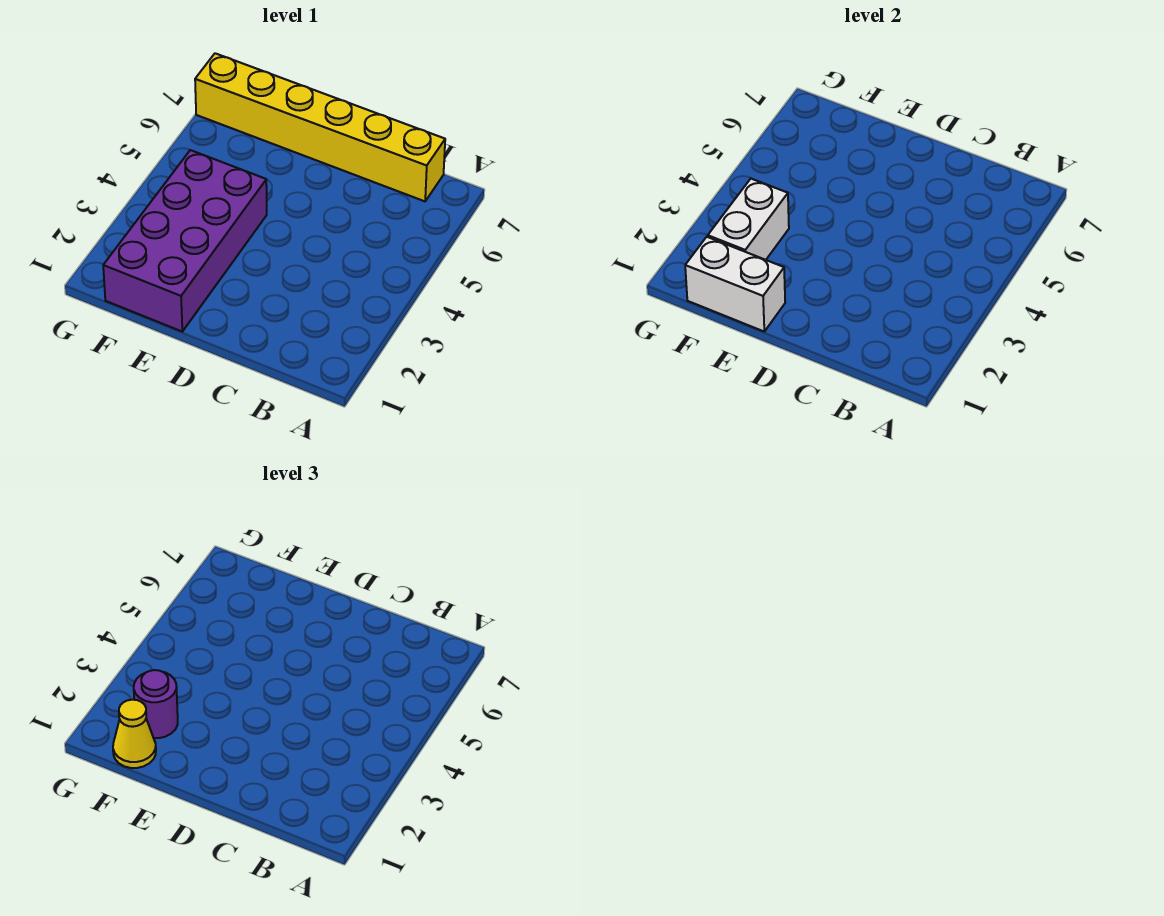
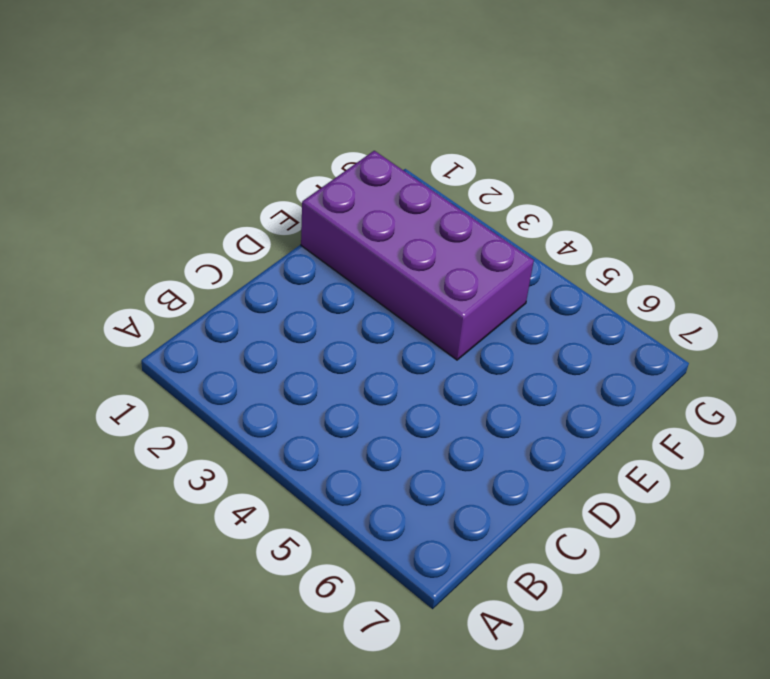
none -> yellow 1x6 brick [195,53,445,201]
none -> white 1x2 brick [685,237,785,331]

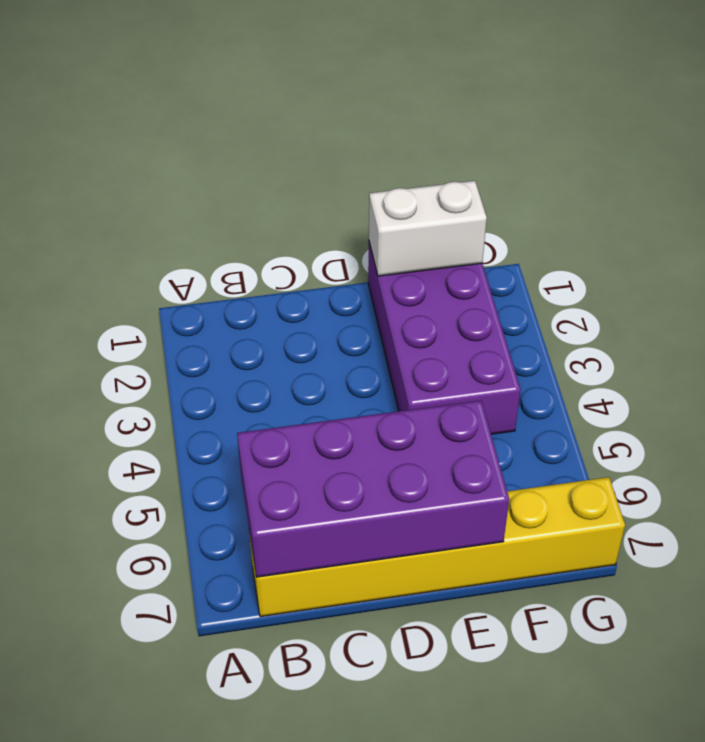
purple 2x4 brick [237,400,509,577] -> none
none -> white 1x2 brick [708,179,789,260]
none -> yellow 1x1 cone [113,700,156,768]

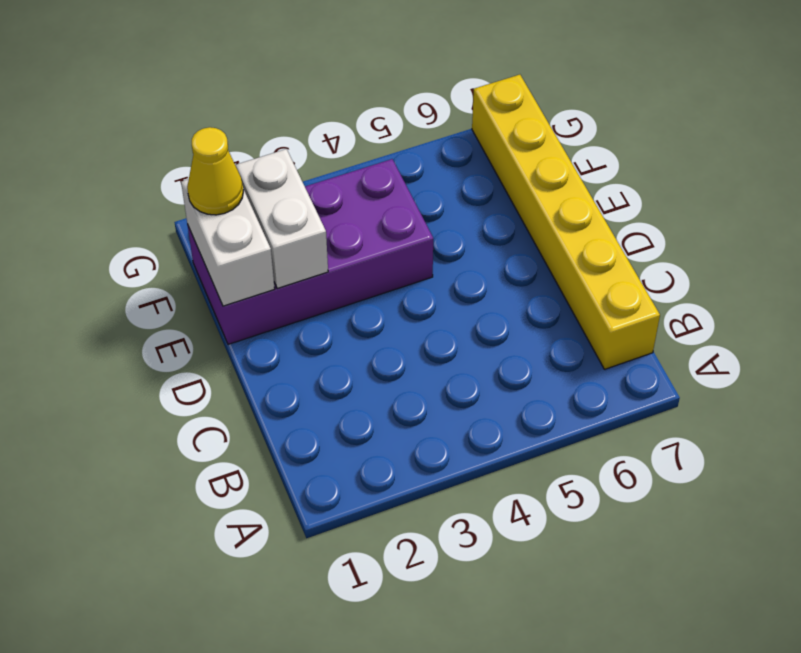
white 1x2 brick [236,149,328,288] -> white 1x2 brick turned to [708,179,789,260]
none -> purple 1x1 round brick [134,670,178,738]

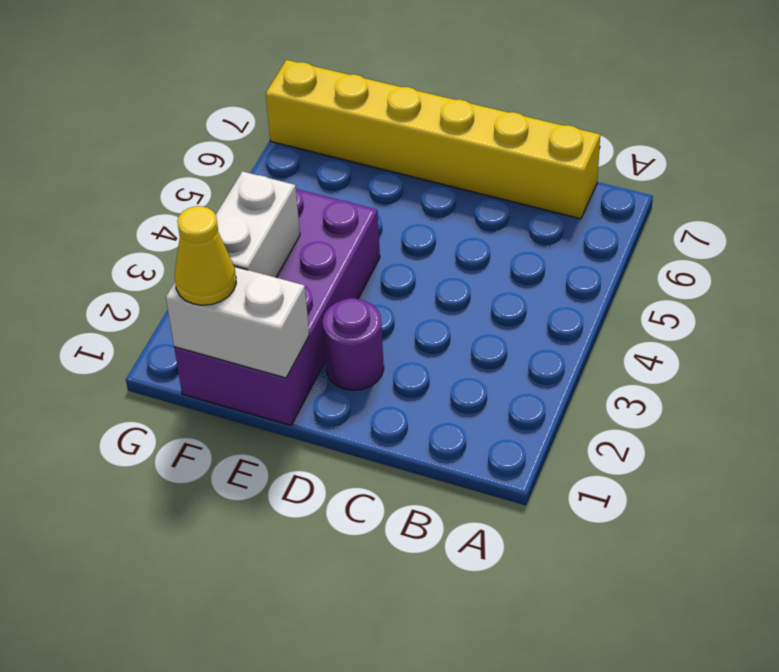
purple 1x1 round brick [322,298,384,390] -> purple 1x1 round brick moved to [134,670,178,738]

